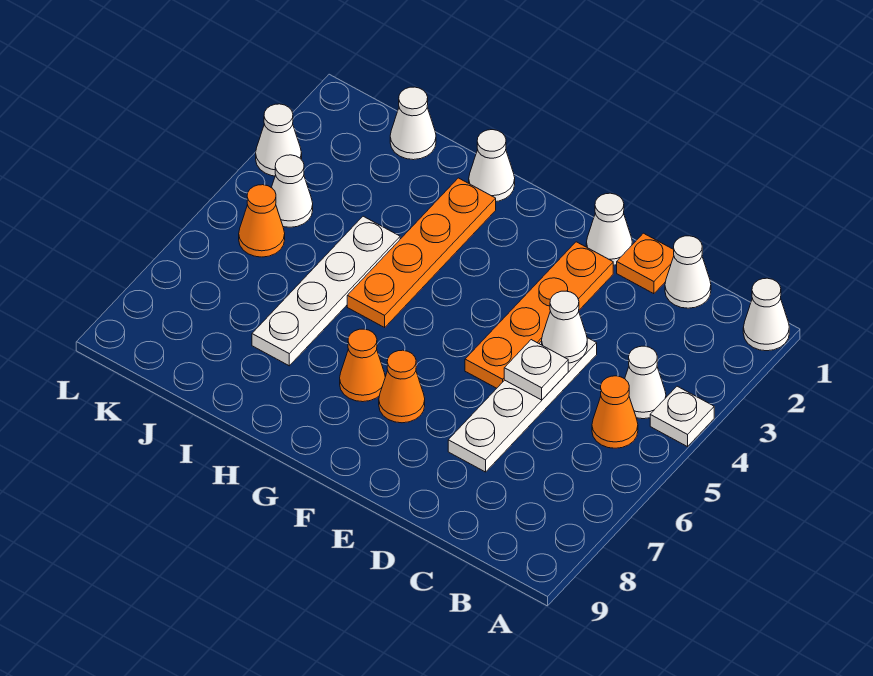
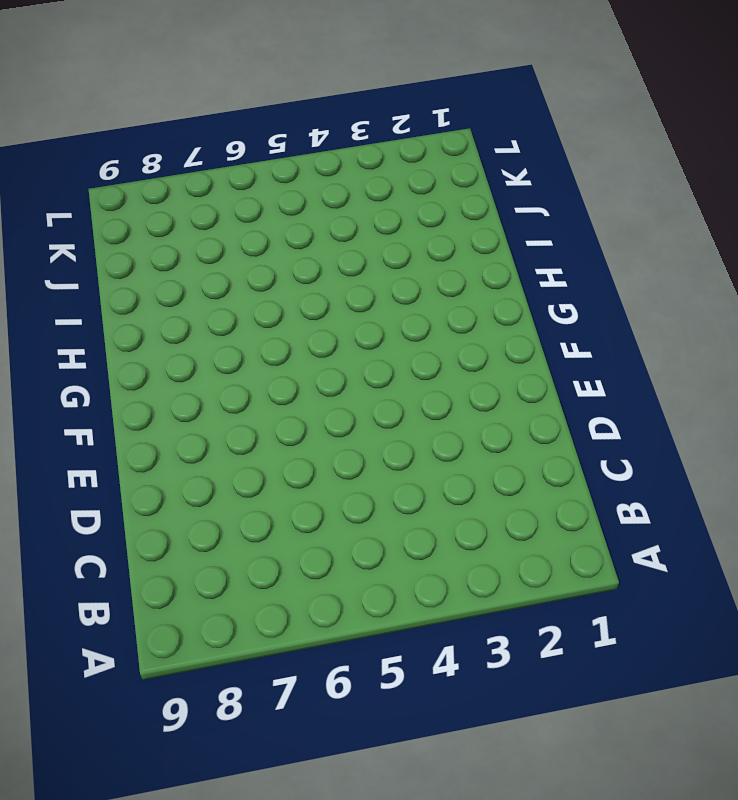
none -> white 1x1 cone [743,278,789,351]
none -> white 1x1 plate [650,386,714,447]
none -> white 1x1 cone [625,346,666,419]

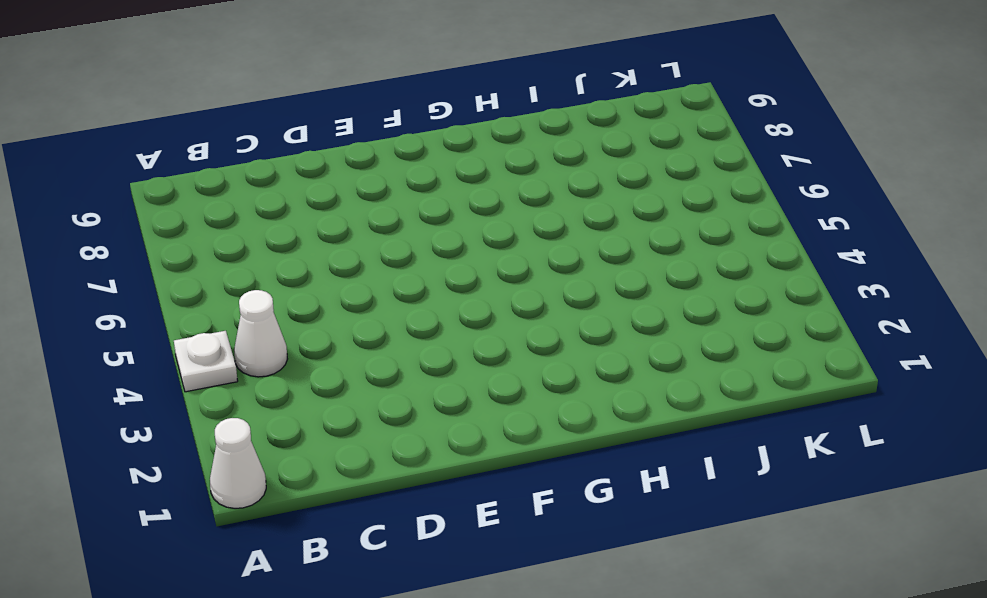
none -> orange 1x1 cone [592,376,638,448]
none -> white 1x1 cone [665,236,711,308]
none -> orange 1x1 plate [617,233,674,294]

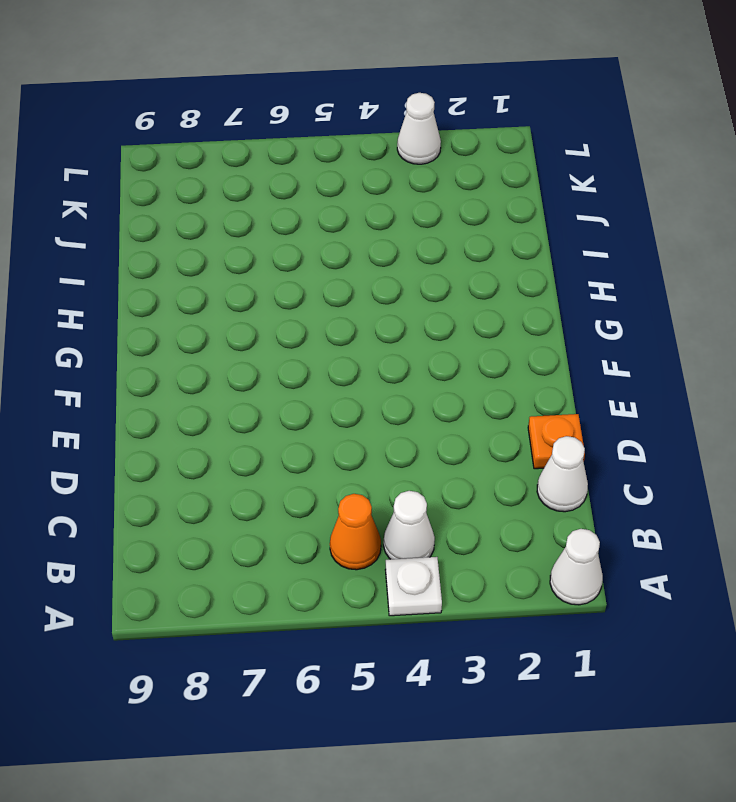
none -> white 1x4 plate [448,338,597,472]
none -> white 1x1 cone [586,193,632,265]
none -> orange 1x4 plate [465,242,613,388]

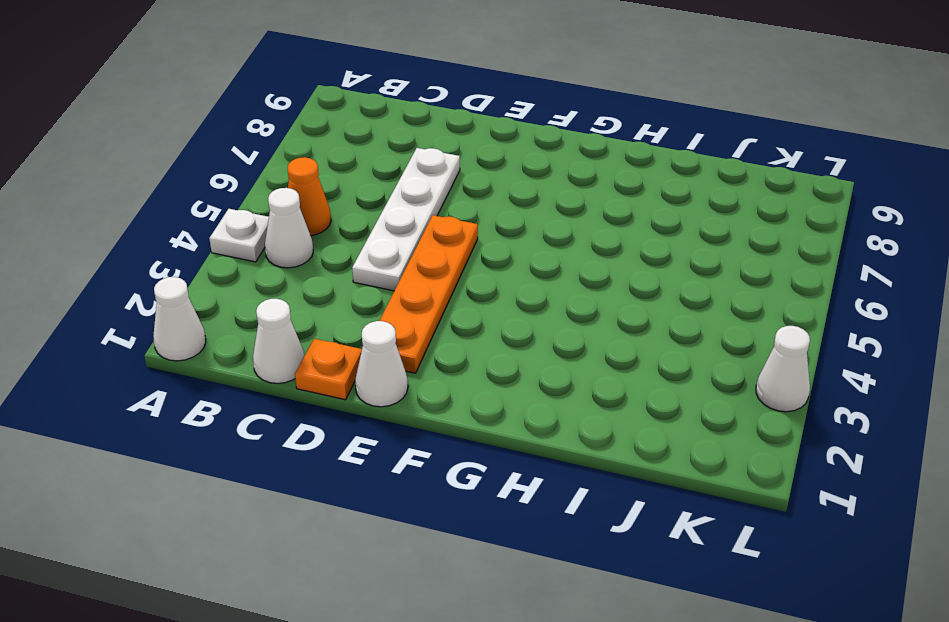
none -> orange 1x1 cone [379,350,425,423]
none -> orange 1x1 cone [340,329,385,402]
none -> white 1x1 cone [469,130,515,201]

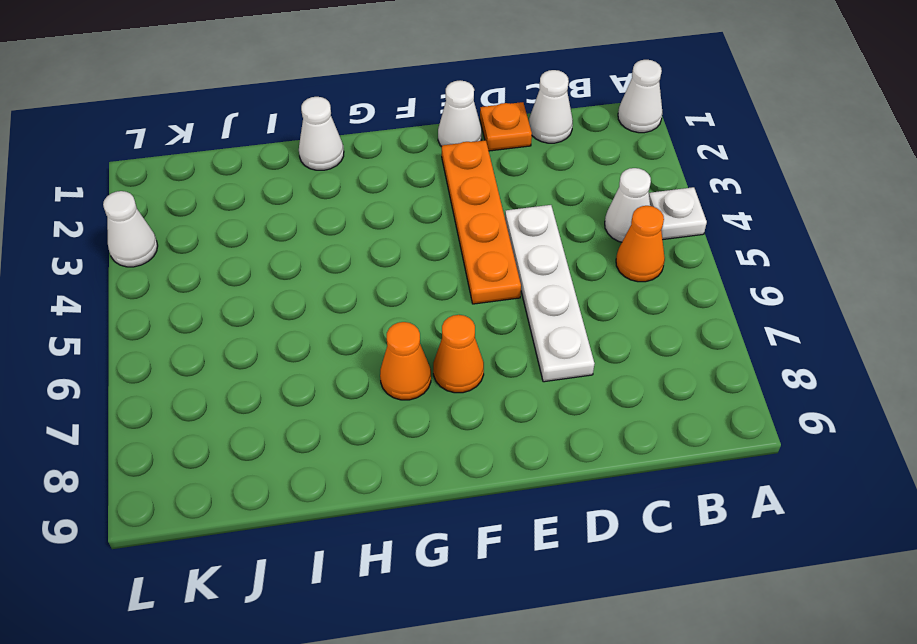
none -> orange 1x4 plate [347,178,496,327]
none -> white 1x4 plate [252,216,400,366]
none -> white 1x1 cone [390,87,436,160]

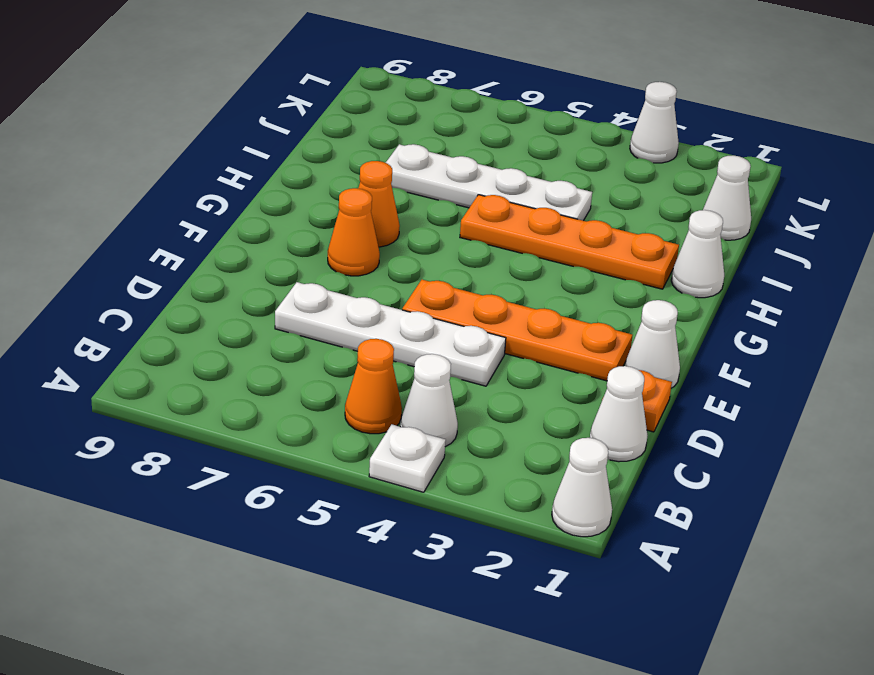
none -> white 1x1 cone [271,155,313,227]
none -> orange 1x1 cone [239,185,285,257]
none -> white 1x1 cone [542,291,587,363]

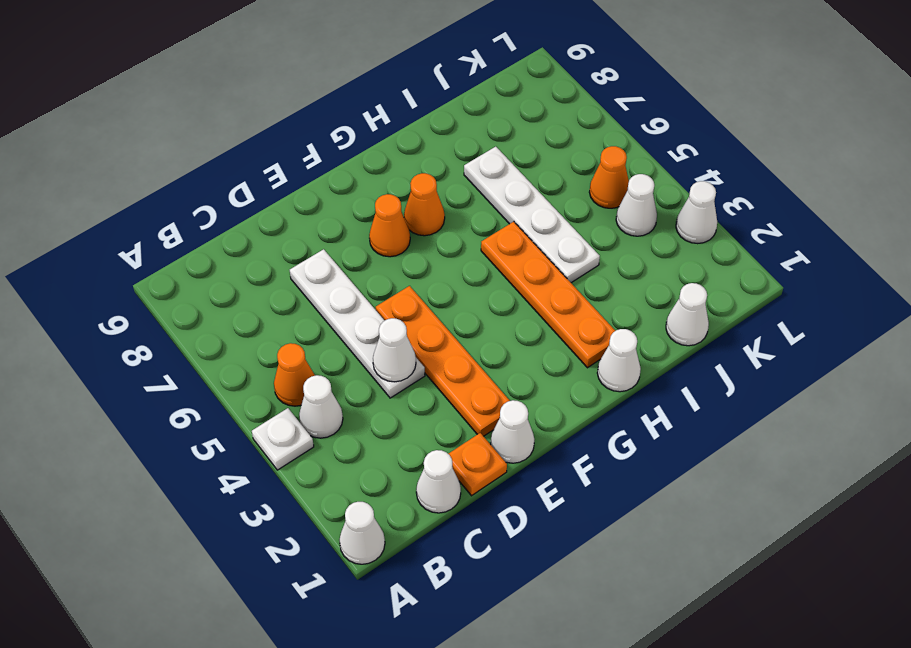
none -> white 1x1 plate [504,340,568,400]

